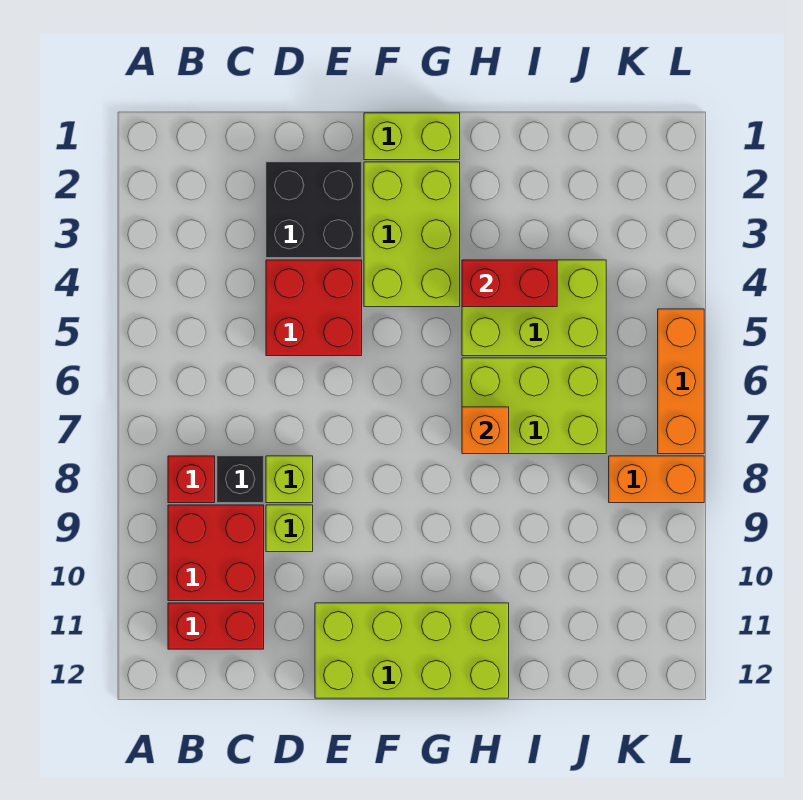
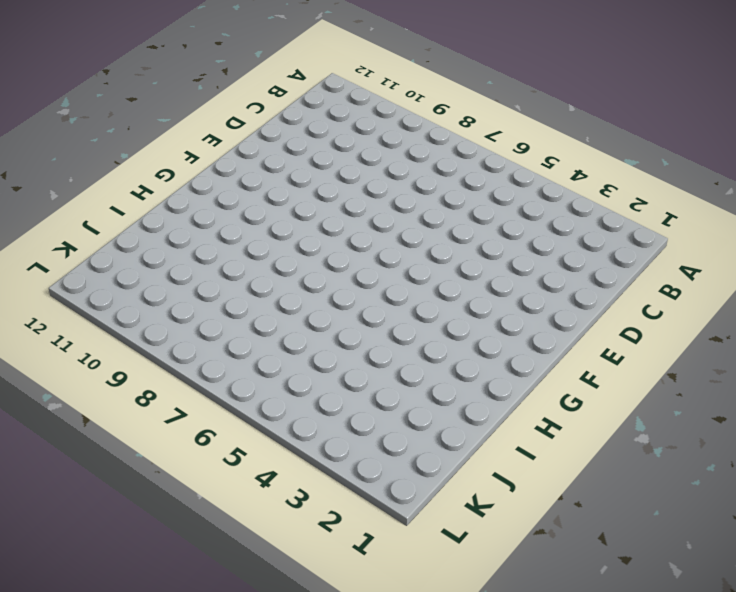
none -> red 1x1 brick [168,456,215,503]
none -> red 2x2 brick [168,505,264,601]
none -> red 1x2 brick [168,603,264,649]

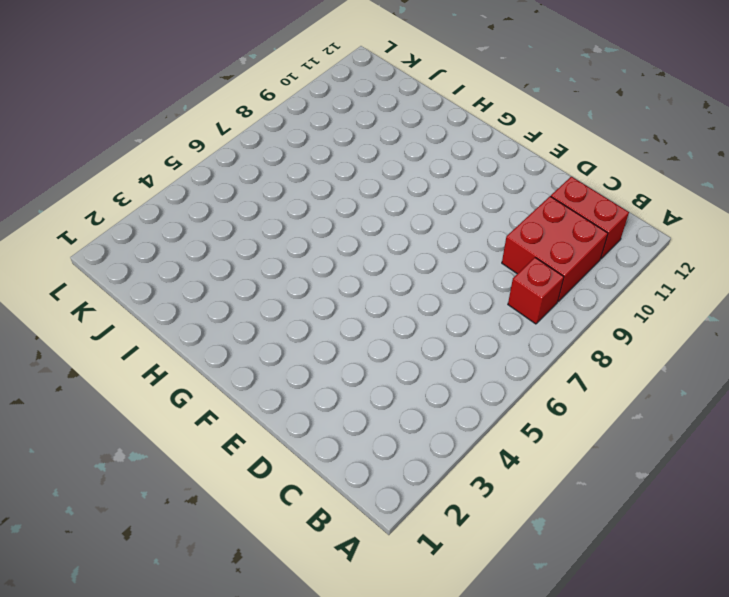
none -> black 1x1 brick [217,456,264,503]
none -> black 2x2 brick [266,162,362,258]
none -> red 2x2 brick [266,260,362,356]

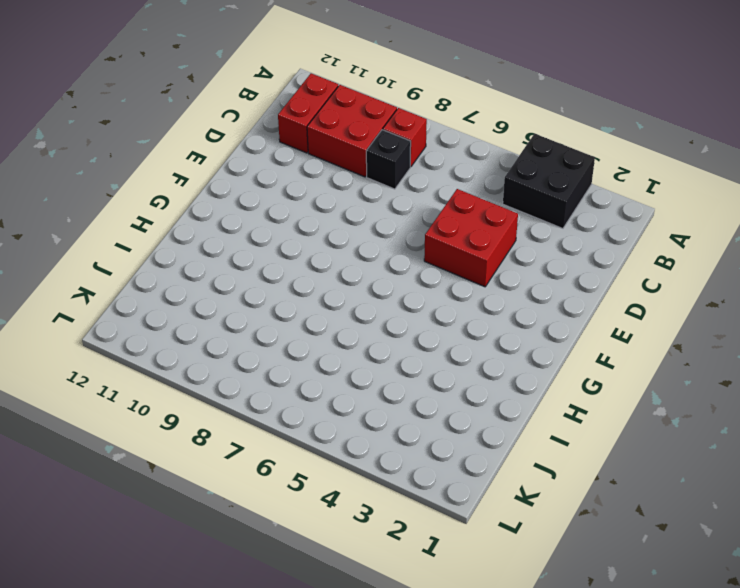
black 2x2 brick [503,134,595,228] -> black 2x2 brick moved to [266,162,362,258]
none -> lime 1x1 brick [266,456,313,503]
none -> lime 1x1 brick [266,505,313,552]
none -> lime 2x4 brick [315,603,509,698]

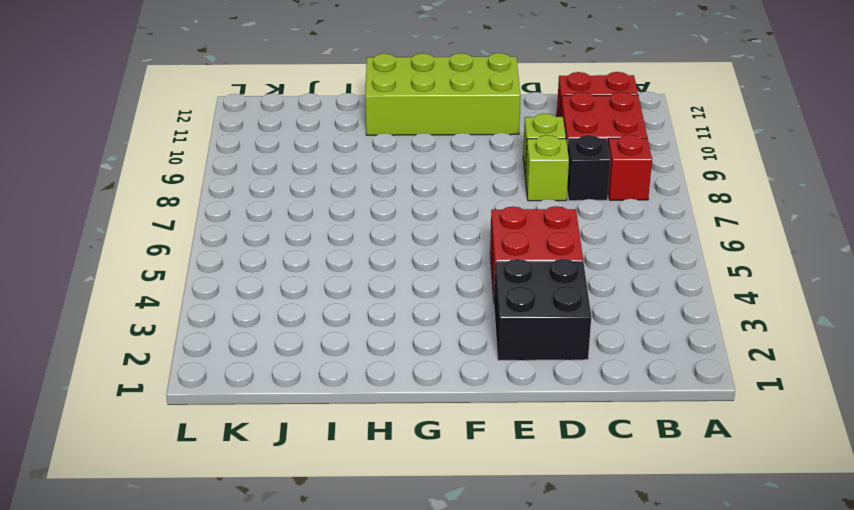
none -> lime 1x2 brick [364,113,460,160]
none -> lime 2x3 brick [364,162,460,307]
none -> lime 2x3 brick [462,260,606,356]

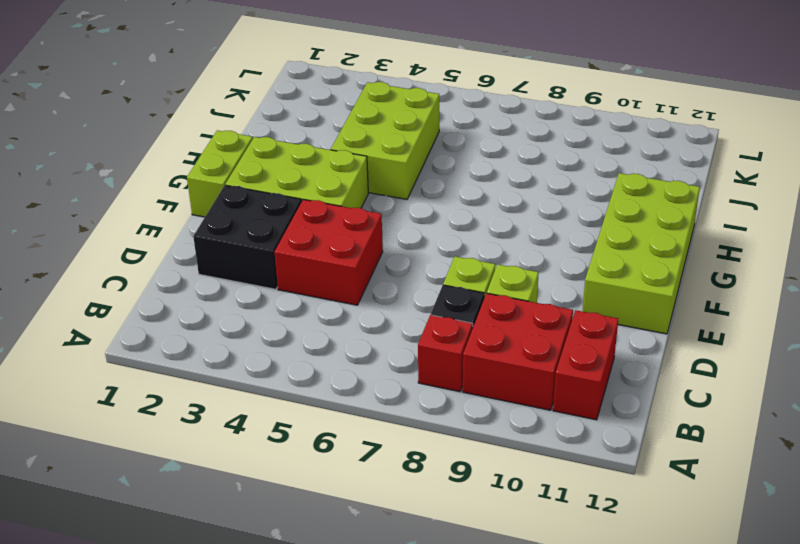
none -> lime 2x3 brick [462,358,606,454]
none -> orange 1x2 brick [609,456,704,503]
none -> orange 1x3 brick [658,309,704,454]

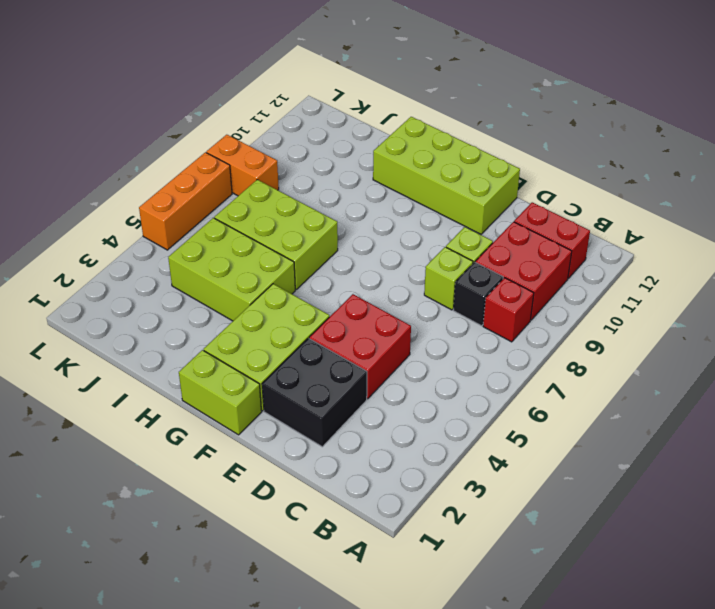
none -> red 1x2 brick [462,260,557,307]
none -> orange 1x1 brick [462,407,509,454]

